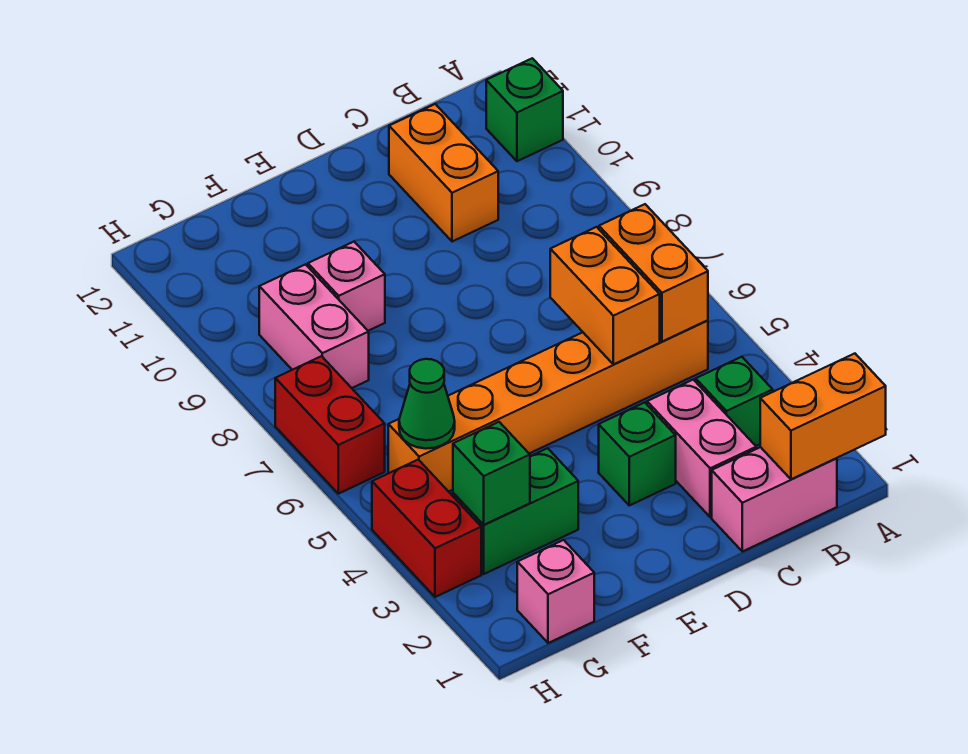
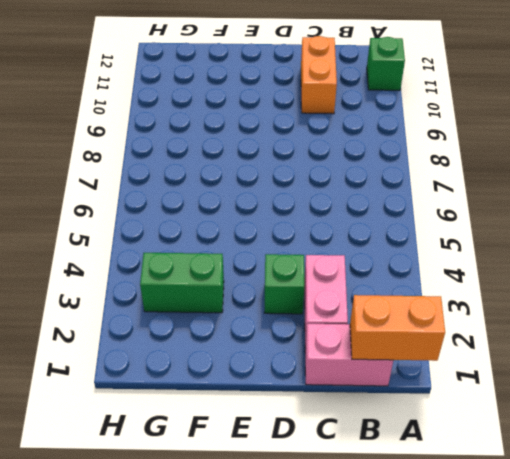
none -> green 1x1 brick [696,357,773,446]
none -> orange 1x6 brick [388,320,708,492]
none -> pink 1x1 brick [308,242,385,331]

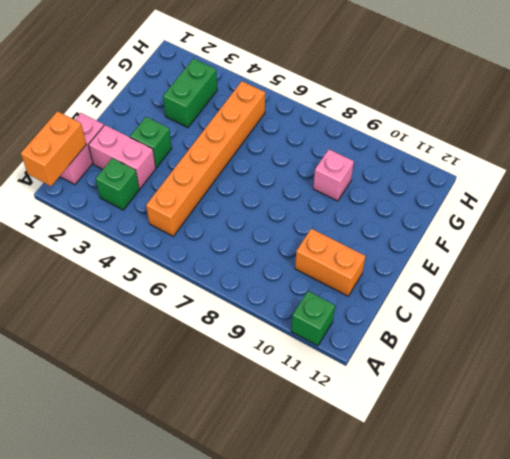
none -> pink 1x1 brick [517,540,594,643]
none -> pink 1x2 brick [259,264,369,388]
none -> red 1x2 brick [372,460,481,597]

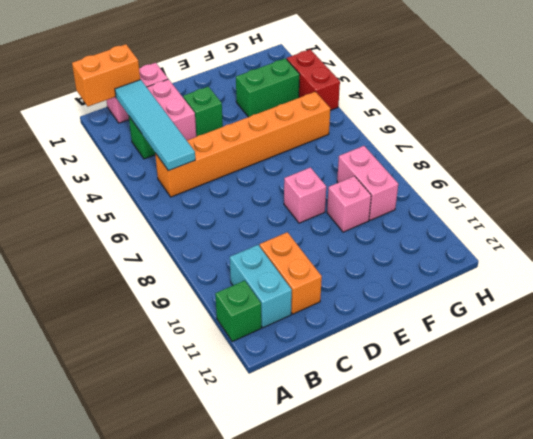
cyan 1x4 tile [115,80,195,171] -> orange 1x2 brick [599,204,708,341]
cyan 1x2 brick [230,245,292,328] -> none
pink 1x1 brick [284,167,326,223] -> pink 1x1 brick moved to [517,540,594,643]
none -> red 1x2 brick [275,356,385,494]
none -> orange 1x2 brick [550,227,660,364]
none -> green 1x1 brick [453,422,530,525]

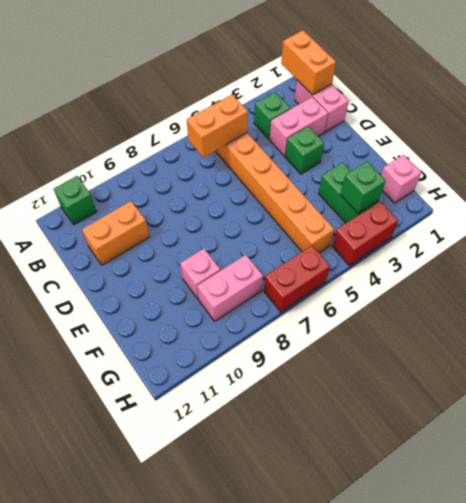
none -> orange 1x2 brick [550,227,660,364]
none -> green 1x1 cone [399,359,455,449]

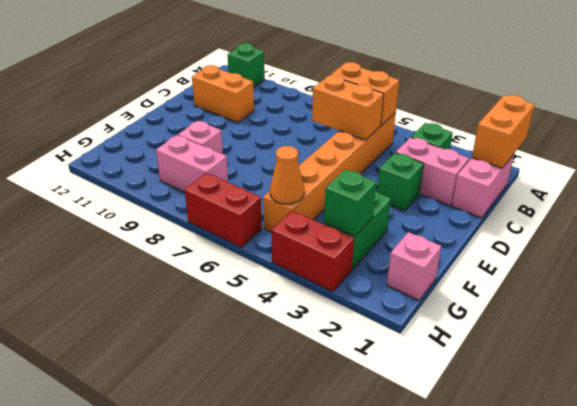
orange 1x1 cone [270,146,304,204] -> green 1x1 cone [399,359,455,449]

